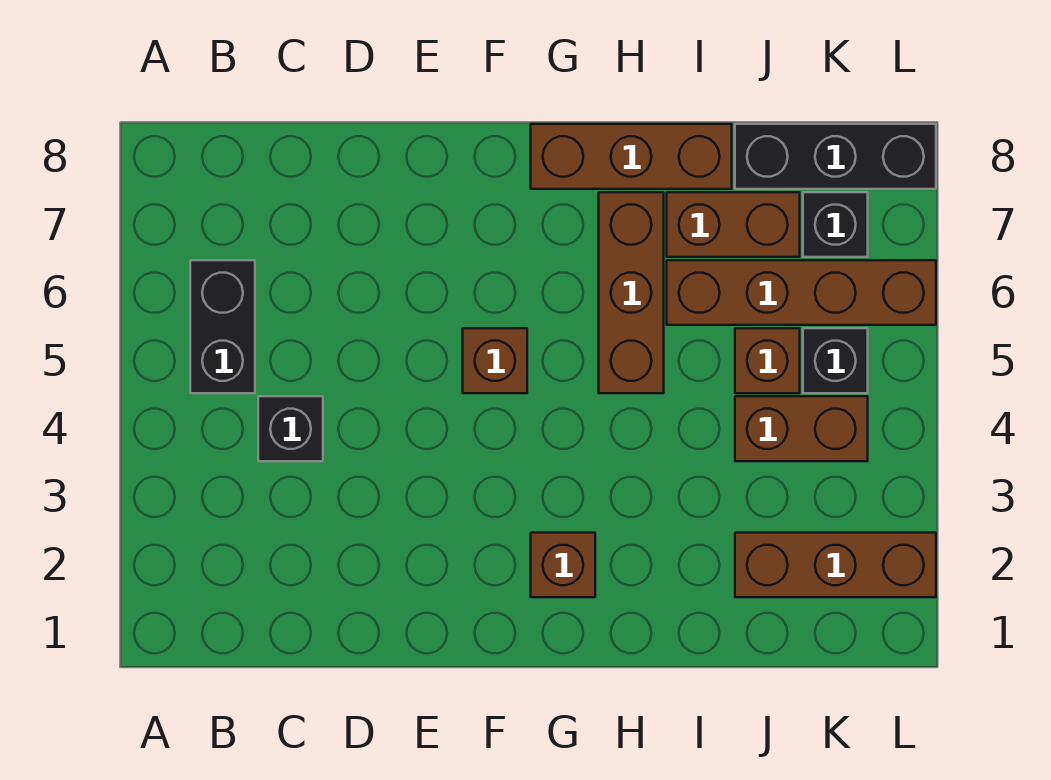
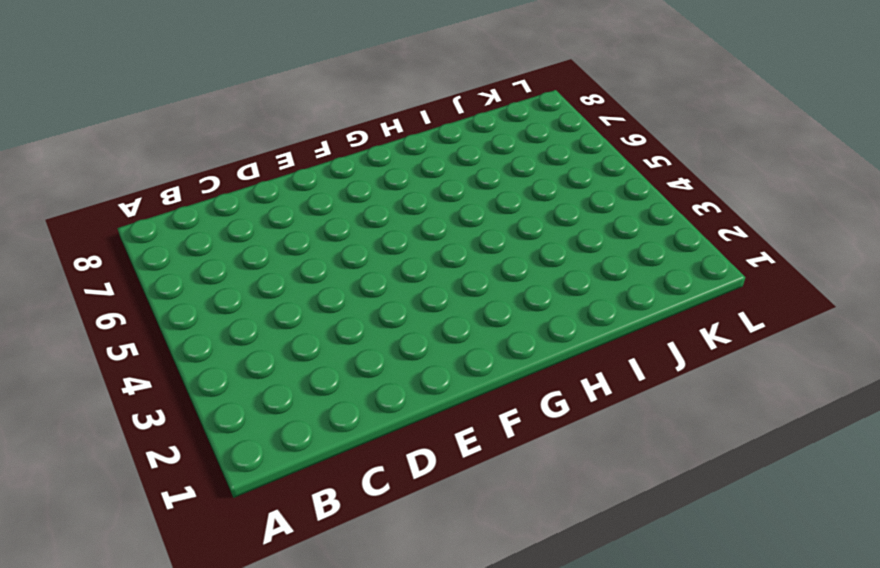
none -> black 1x2 brick [190,260,255,393]
none -> black 1x1 brick [258,396,323,461]
none -> brown 1x1 brick [463,328,527,393]

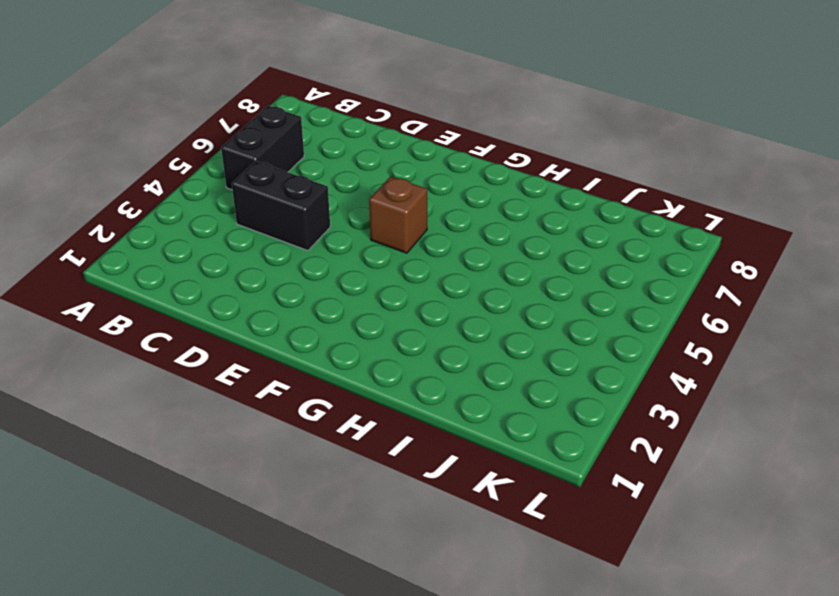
black 1x2 brick [232,161,330,251] -> black 1x1 brick [258,396,323,461]
none -> brown 1x1 brick [531,533,595,597]
none -> brown 1x3 brick [531,124,732,189]
none -> brown 1x3 brick [599,192,664,393]

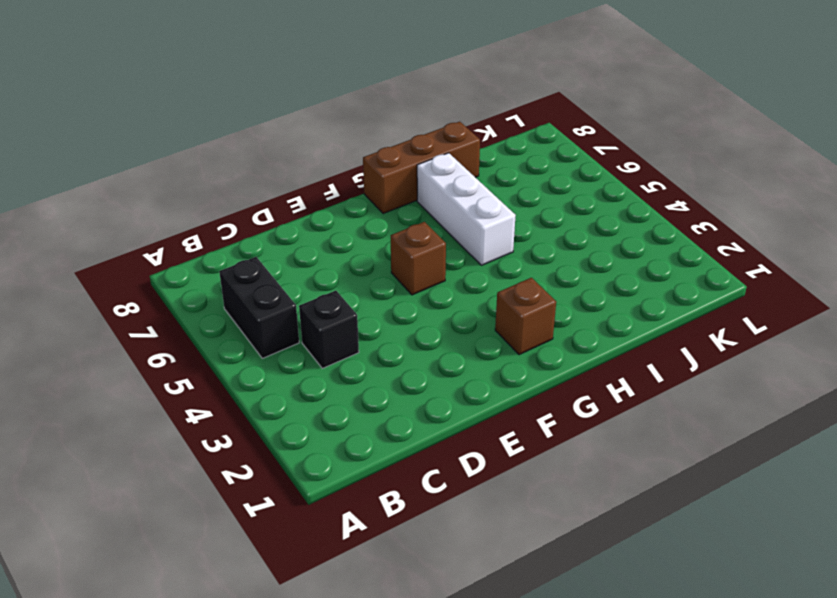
white 1x3 brick [417,153,516,265] -> brown 1x3 brick [599,192,664,393]
none -> brown 1x4 brick [667,260,936,325]
none -> brown 1x2 brick [667,192,800,257]
none -> brown 1x3 brick [735,533,936,597]

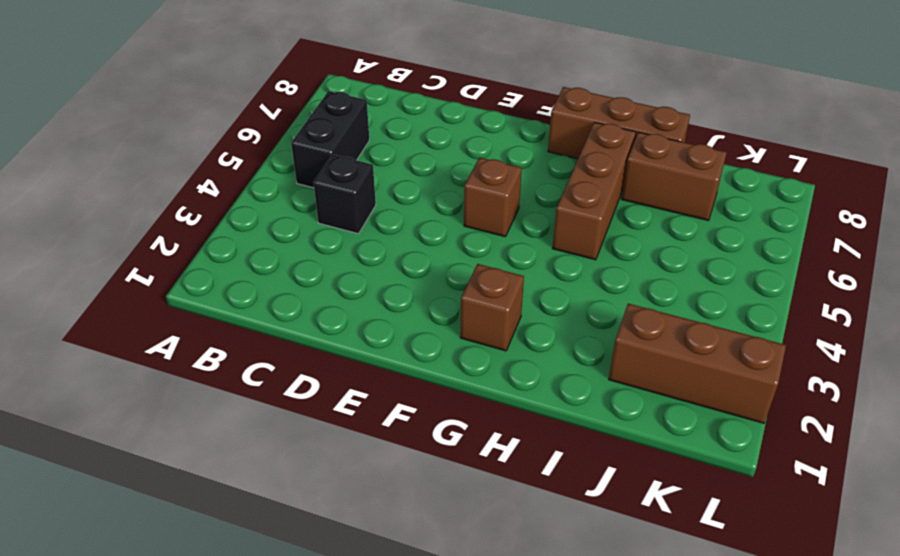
none -> brown 1x4 brick [667,260,936,325]
none -> brown 1x2 brick [735,396,868,461]
none -> brown 1x1 brick [735,328,800,393]

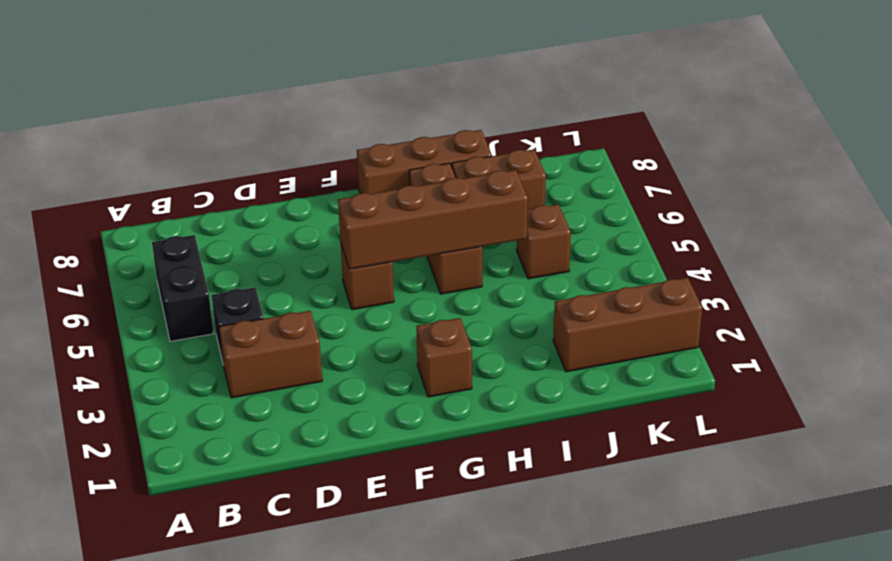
brown 1x2 brick [219,311,322,398] -> brown 1x2 brick moved to [735,396,868,461]
brown 1x4 brick [338,170,528,269] -> brown 1x4 brick moved to [667,260,936,325]
none -> black 1x3 brick [735,124,936,189]
none -> black 1x1 brick [803,328,868,393]
none -> black 1x1 brick [803,192,868,257]

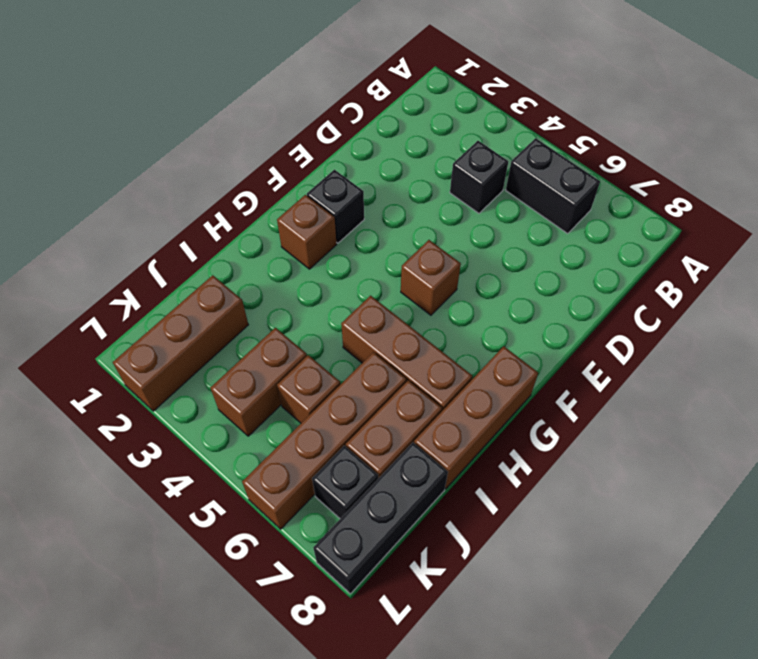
black 1x1 brick [307,170,364,243] -> black 1x1 brick moved to [803,328,868,393]

